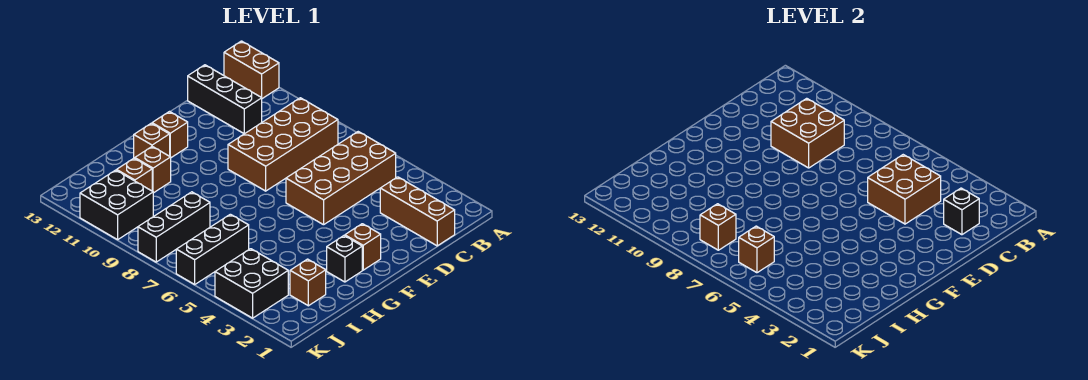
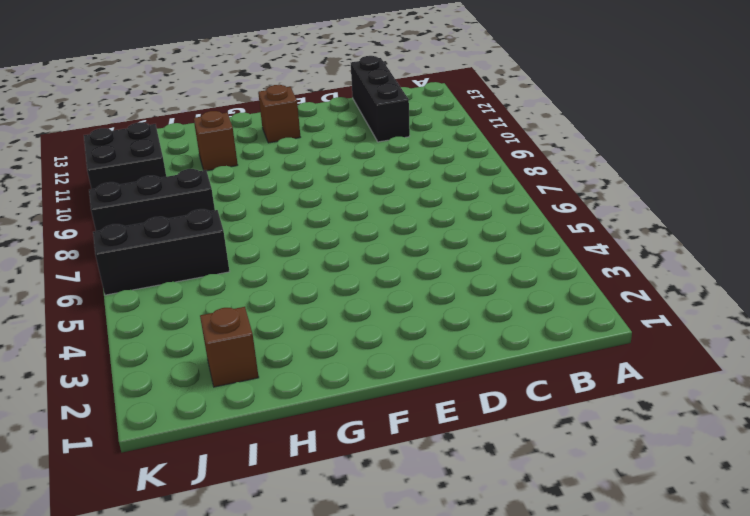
none -> brown 1x2 brick [224,41,279,99]
none -> brown 2x4 brick [286,132,396,225]
none -> brown 2x4 brick [228,98,338,191]

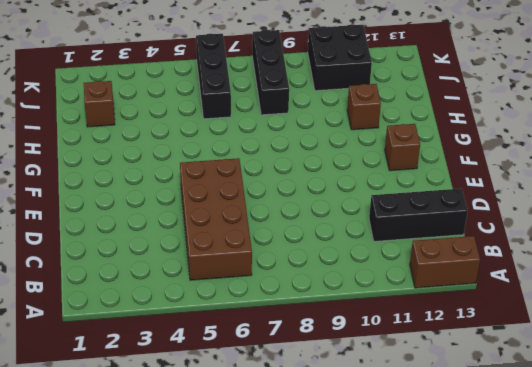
none -> brown 2x4 brick [228,98,338,191]
none -> brown 1x3 brick [380,177,455,246]
none -> brown 1x1 brick [345,224,381,270]

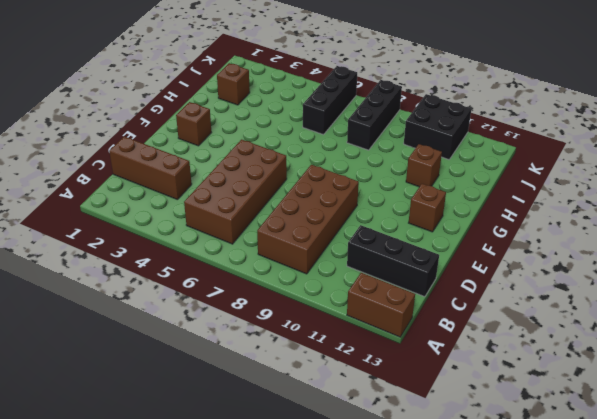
none -> black 1x1 brick [327,236,362,282]
none -> brown 1x1 brick [134,123,170,158]
none -> brown 1x1 brick [117,158,152,191]

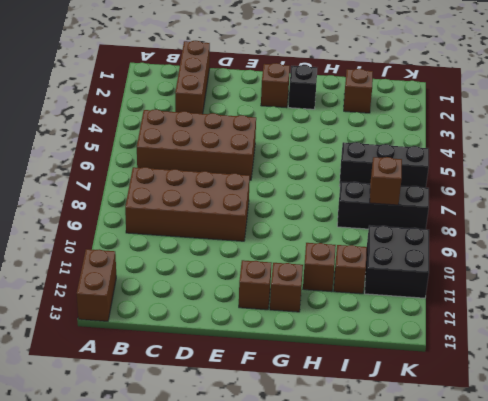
none -> black 1x3 brick [188,65,262,134]
none -> black 2x2 brick [215,249,288,318]
none -> black 1x1 brick [944,188,979,235]

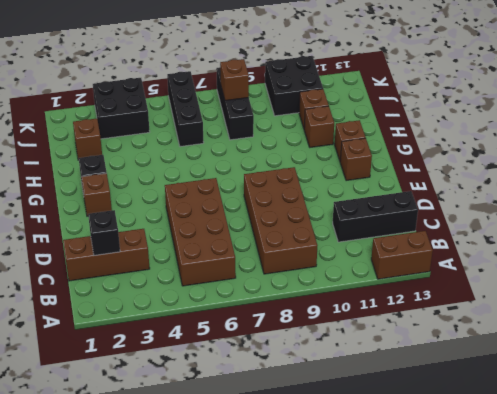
none -> brown 2x2 brick [868,155,941,224]
none -> brown 2x2 brick [771,98,844,168]
none -> brown 1x1 brick [739,226,774,273]

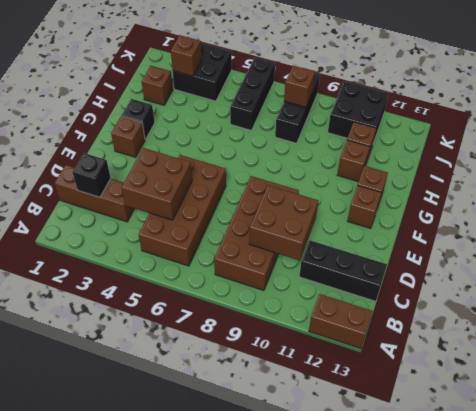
brown 1x1 brick [171,35,202,76] -> brown 1x1 brick moved to [739,226,774,273]

